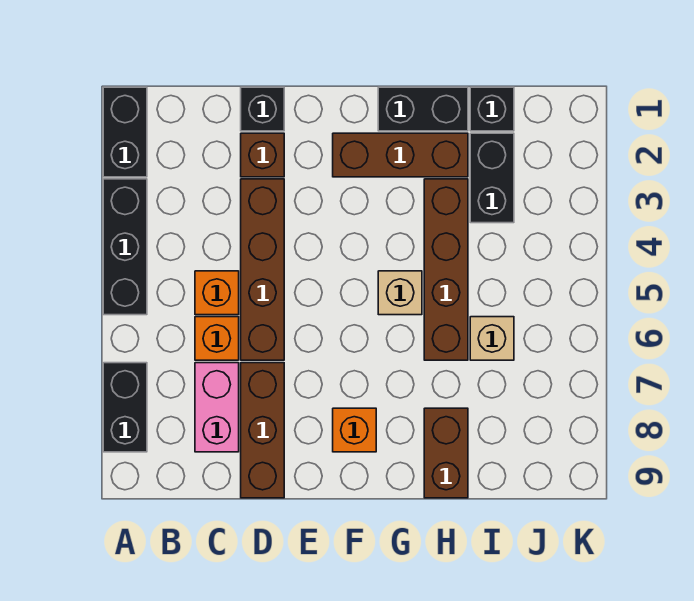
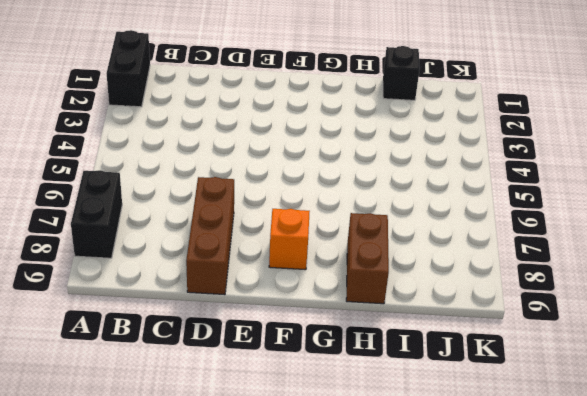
none -> black 1x3 brick [103,179,147,315]
none -> orange 1x1 brick [195,271,239,315]
none -> orange 1x1 brick [195,317,239,360]

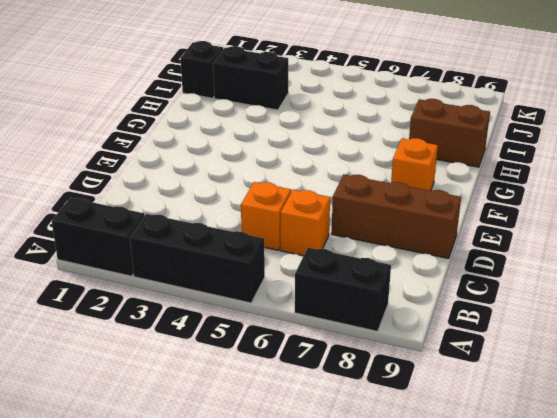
none -> pink 1x2 brick [195,363,239,452]
none -> black 1x1 brick [241,87,284,131]
none -> brown 1x1 brick [241,133,284,177]

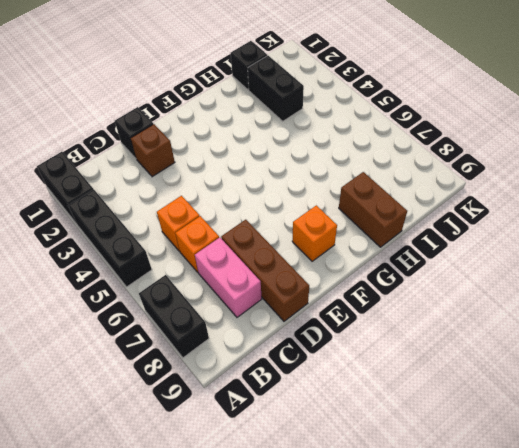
none -> brown 1x4 brick [241,179,284,360]
none -> brown 1x3 brick [333,133,468,177]
none -> black 1x2 brick [378,87,468,131]

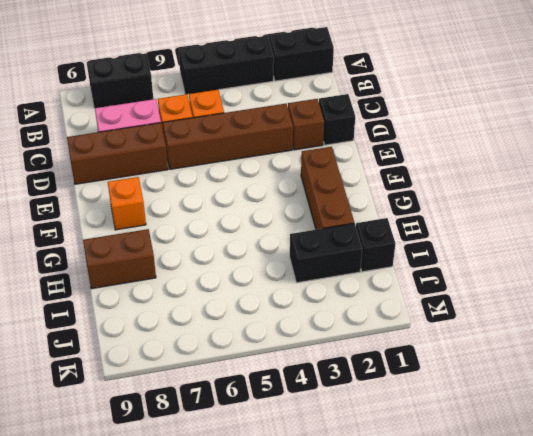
none -> black 1x2 brick [378,87,468,131]
none -> tan 1x1 brick [378,271,422,315]
none -> brown 1x4 brick [424,179,468,360]

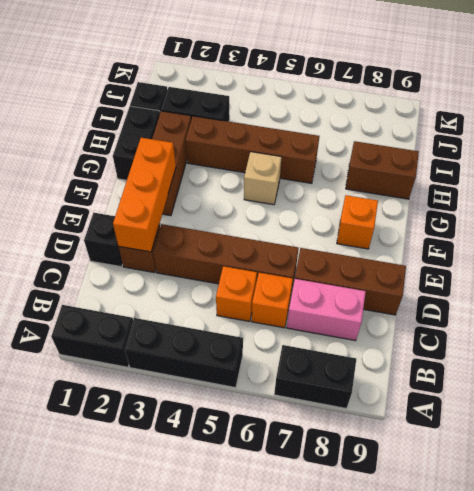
orange 1x3 brick [113,138,176,252] -> none
none -> tan 1x1 brick [470,317,514,360]

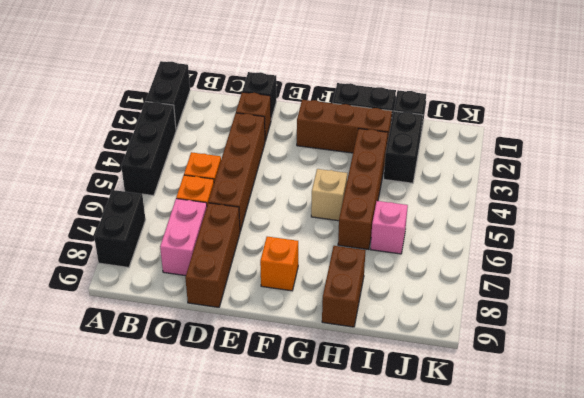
pink 1x1 brick [371,201,408,254] -> tan 1x1 brick [470,317,514,360]

